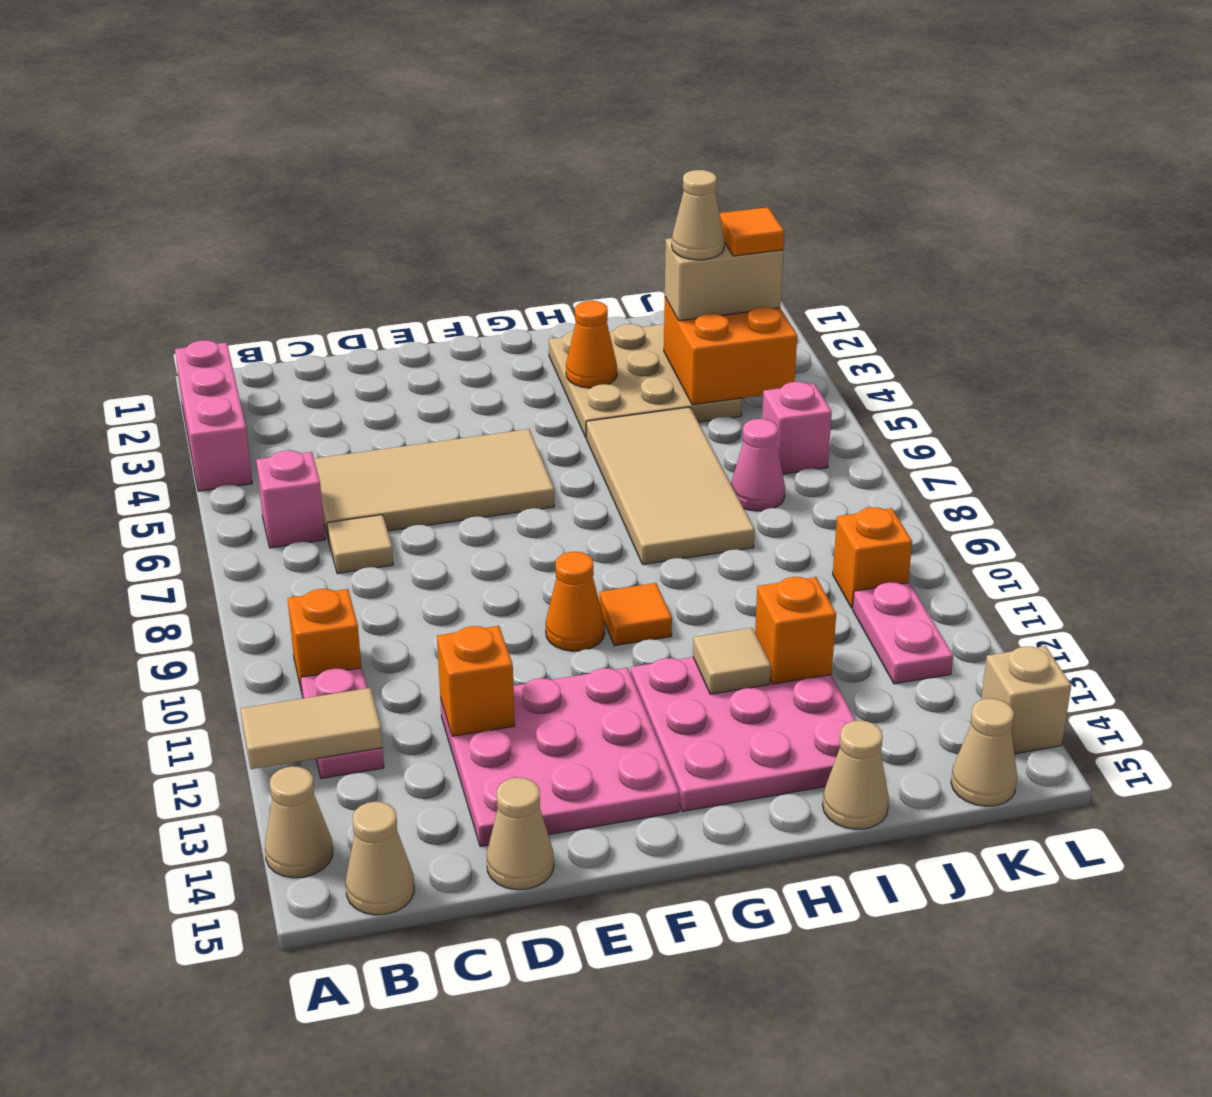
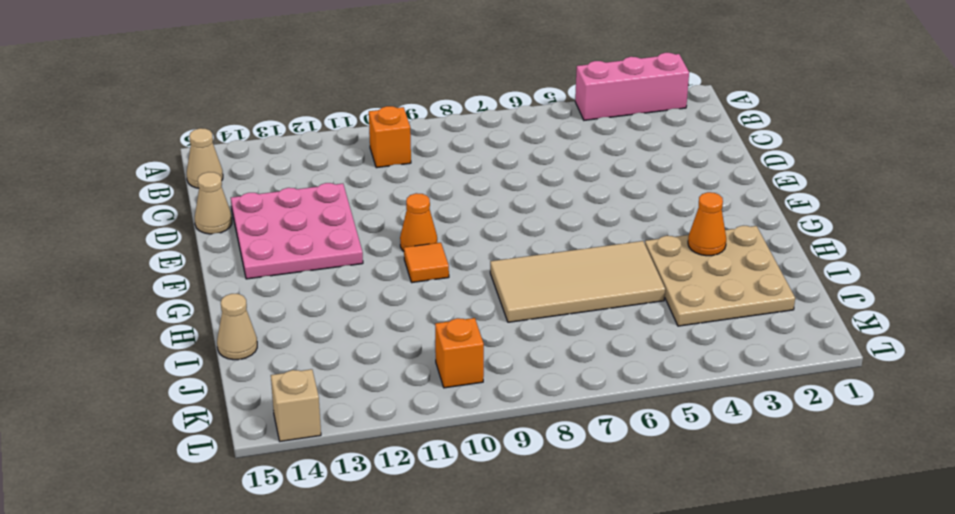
none -> tan 1x1 cone [265,766,333,878]
none -> pink 1x1 brick [256,450,325,548]
none -> pink 1x2 plate [301,668,384,778]
none -> tan 2x4 tile [314,429,554,537]

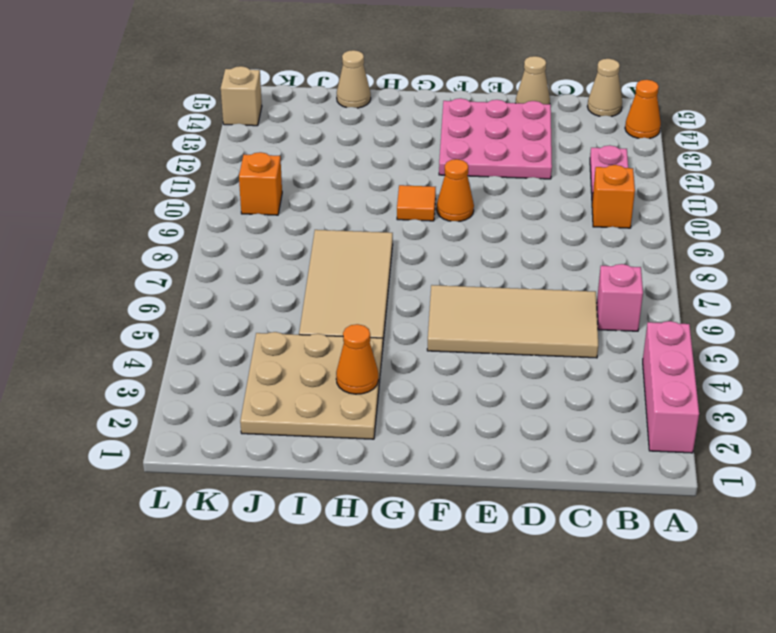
orange 1x1 cone [625,80,661,139] -> tan 1x1 cone [265,766,333,878]
none -> tan 1x1 tile [327,515,393,574]
none -> pink 3x3 plate [631,657,856,812]
none -> pink 1x1 cone [731,419,785,511]
none -> pink 1x1 brick [762,382,832,474]

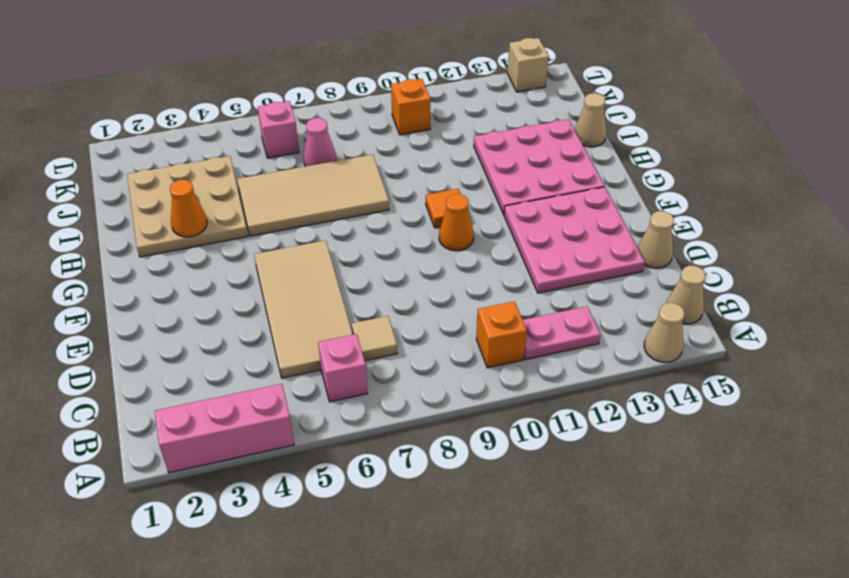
none -> pink 1x2 plate [853,582,953,684]
none -> tan 1x1 cone [951,699,1017,806]
none -> tan 1x2 tile [241,688,383,769]
none -> orange 1x1 brick [437,626,515,736]

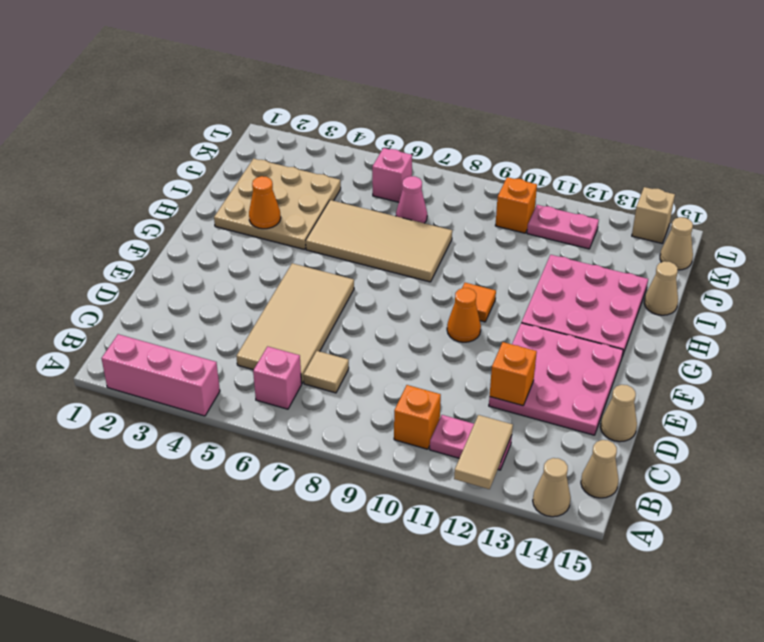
none -> tan 1x1 tile [693,628,771,694]
none -> orange 1x1 brick [755,577,836,684]
none -> orange 2x2 brick [664,297,797,405]
none -> tan 1x2 brick [665,238,783,321]

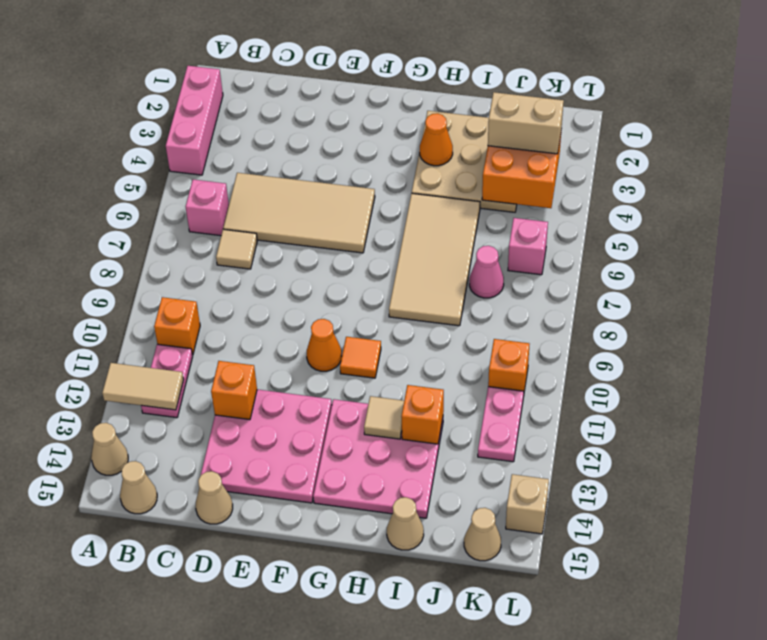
none -> tan 1x1 cone [672,170,724,260]
none -> orange 1x1 tile [720,207,784,256]

